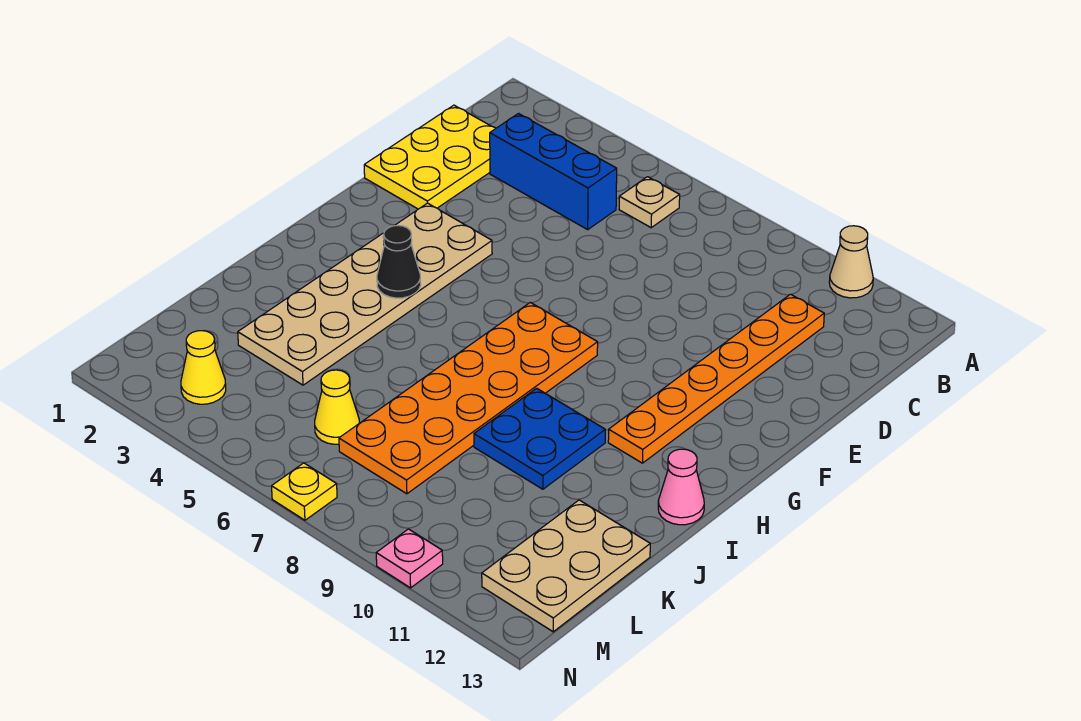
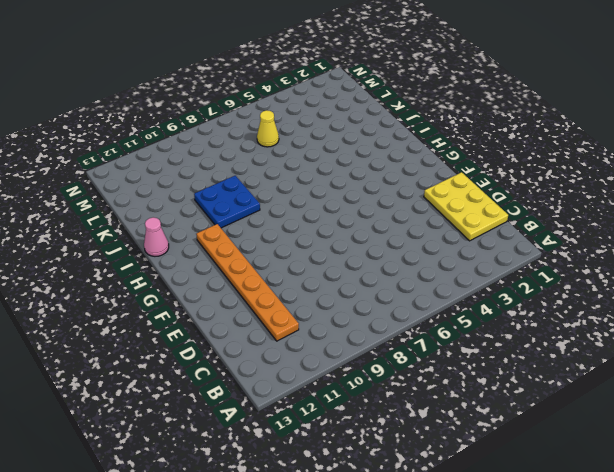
none -> tan 1x1 cone [829,226,873,298]
none -> tan 1x1 plate [619,177,680,228]
none -> blue 1x3 brick [490,114,617,230]

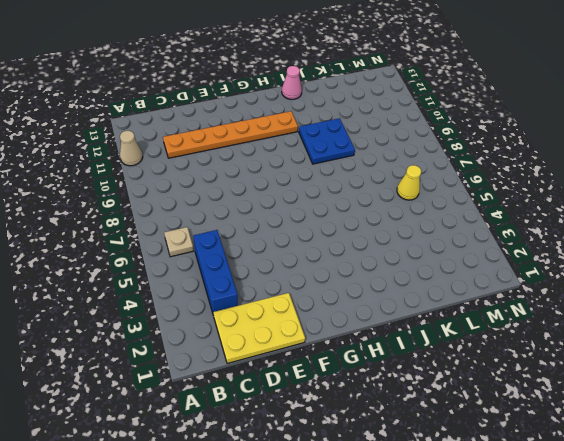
none -> tan 2x6 plate [238,203,492,385]
none -> orange 2x6 plate [339,302,598,494]
none -> tan 2x3 plate [482,500,650,632]

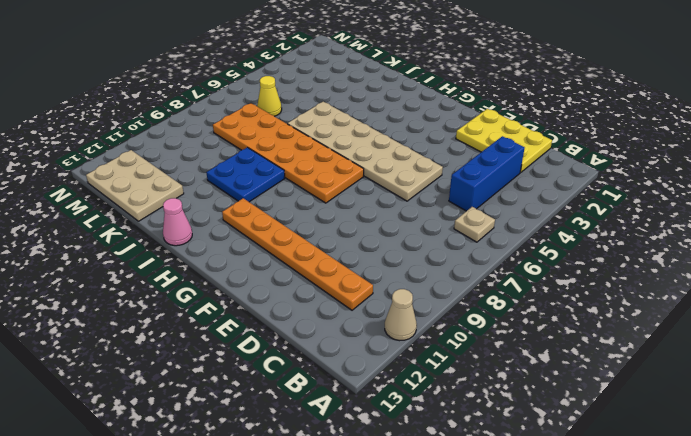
tan 2x6 plate [287,102,443,201] -> tan 2x6 plate moved to [238,203,492,385]
none -> yellow 1x1 cone [181,331,226,404]
none -> yellow 1x1 plate [272,463,337,520]
none -> pink 1x1 plate [376,529,443,588]

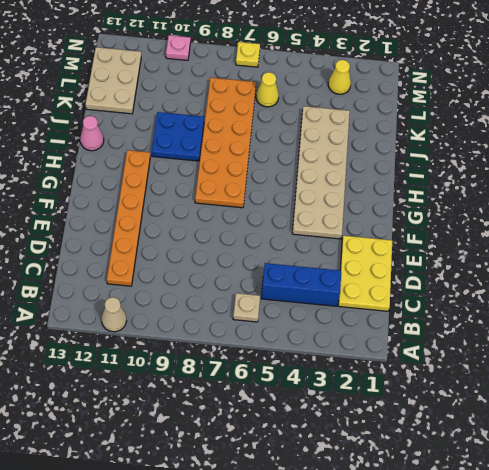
none -> black 1x1 cone [377,225,421,298]

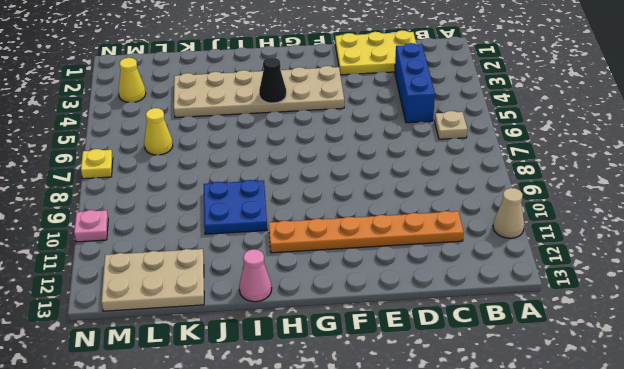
none -> orange 2x6 plate [339,302,598,494]

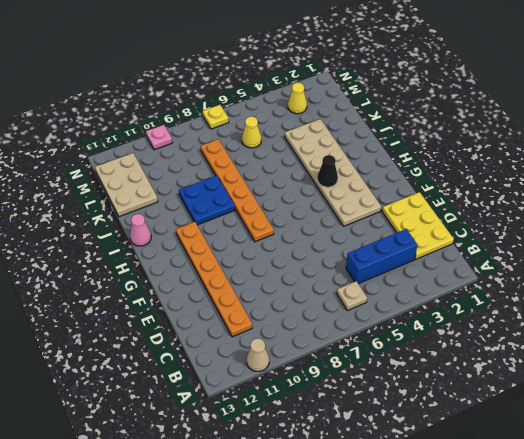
orange 1x6 plate [201,139,274,242] -> orange 2x6 plate [339,302,598,494]

